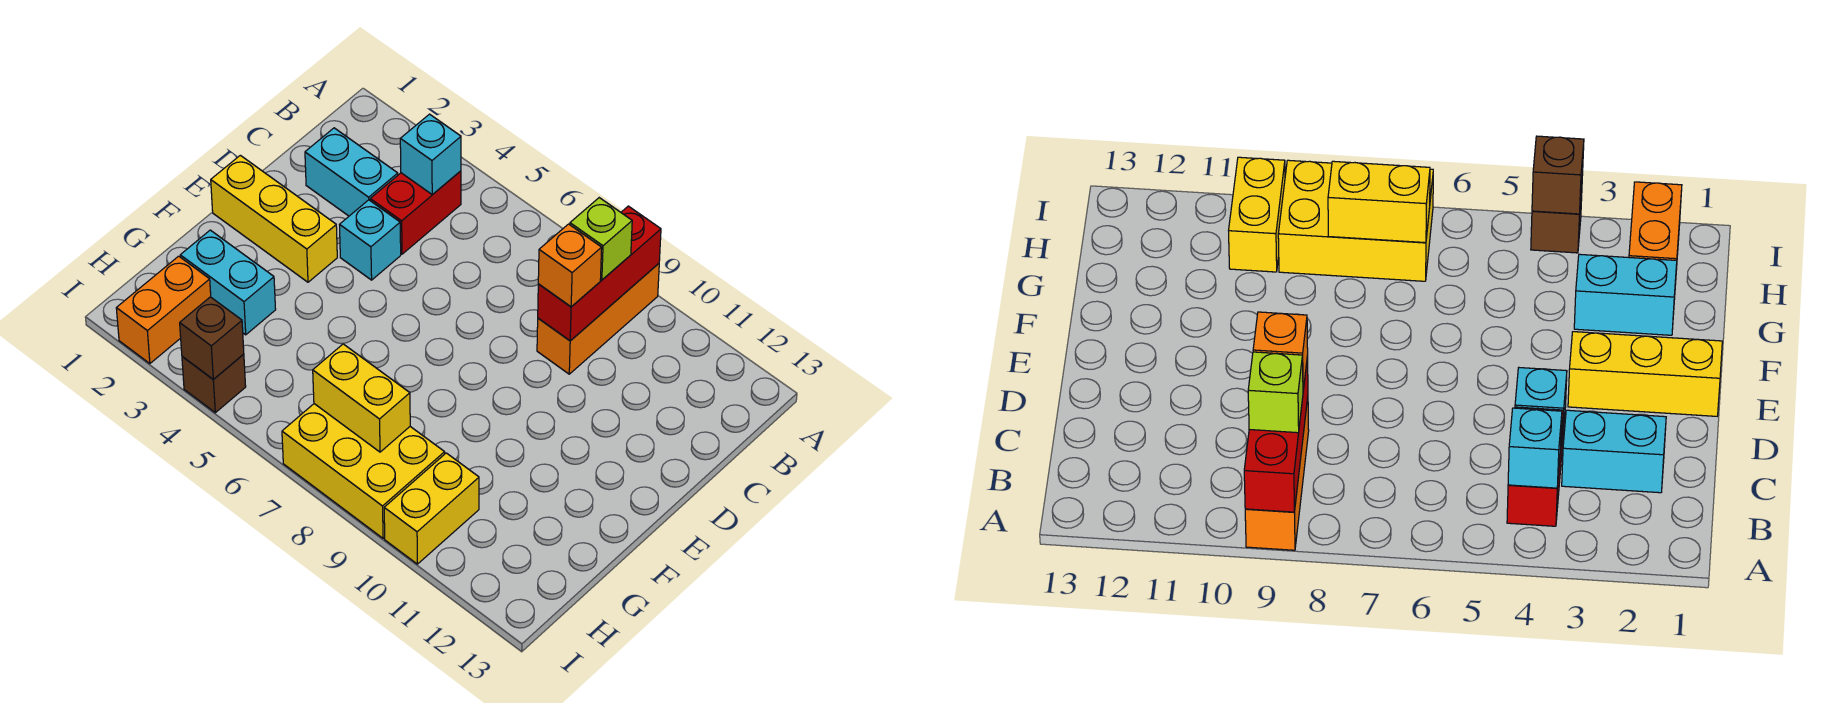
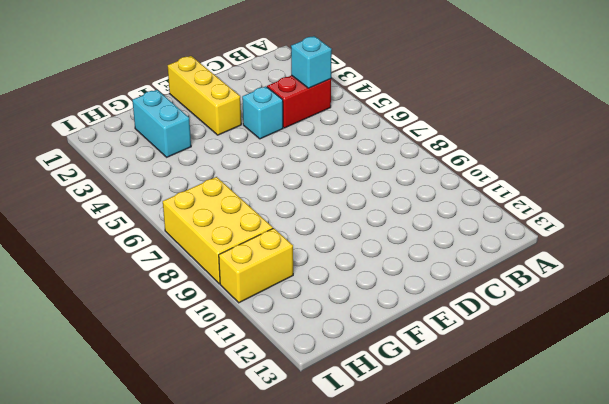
none -> orange 1x3 brick [537,264,659,374]
none -> cyan 1x2 brick [305,128,398,216]
none -> orange 1x2 brick [116,256,211,364]

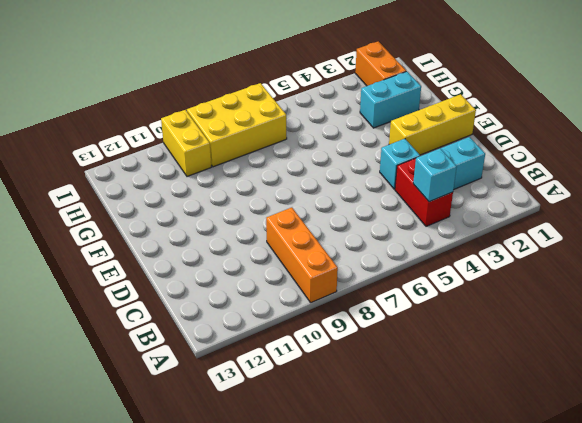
none -> brown 1x1 brick [182,354,246,413]
none -> red 1x3 brick [538,206,661,341]
none -> yellow 1x2 brick [313,344,410,452]

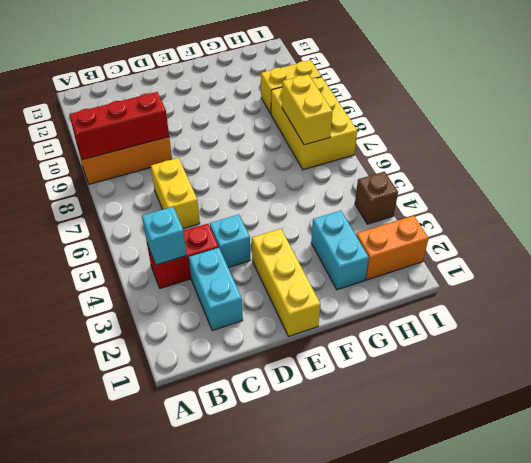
yellow 1x2 brick [151,158,200,229] -> none
none -> brown 1x1 brick [180,297,244,379]
none -> lime 1x1 brick [570,198,632,280]
none -> orange 1x1 brick [538,224,602,307]

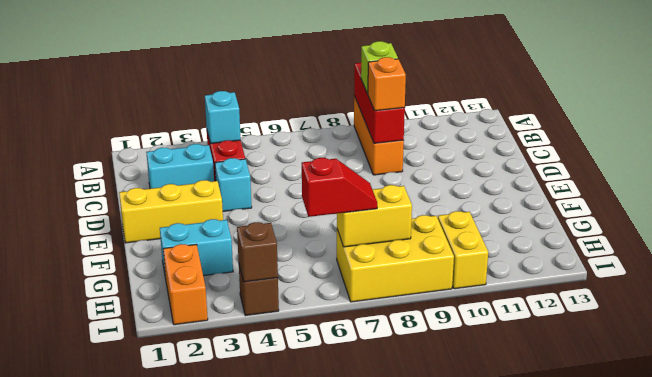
red 1x2 slope [302,158,377,217] -> none

